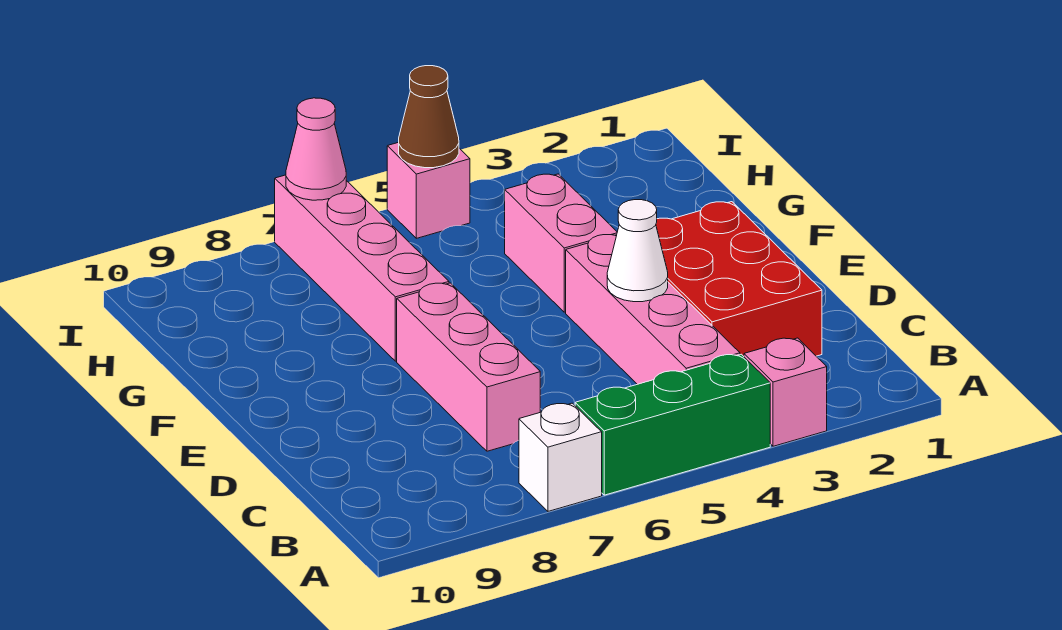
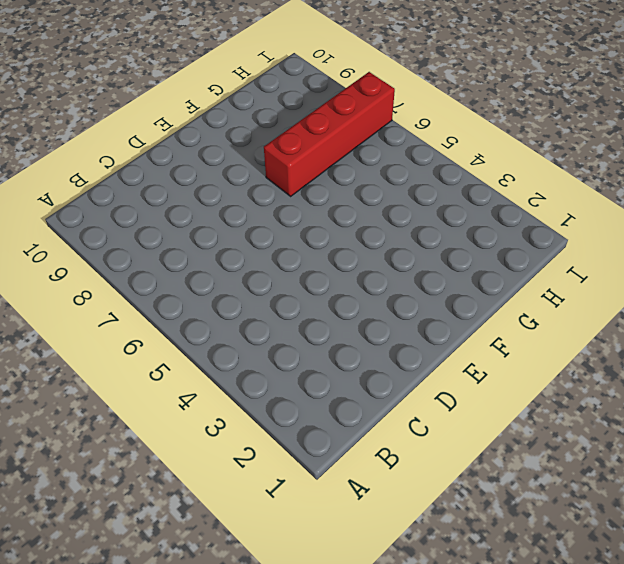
red 1x4 brick [264,72,395,196] -> pink 1x4 brick [275,175,449,361]
none -> pink 1x1 brick [744,338,827,446]
none -> green 1x3 brick [575,354,770,495]
none -> white 1x1 brick [519,403,602,511]

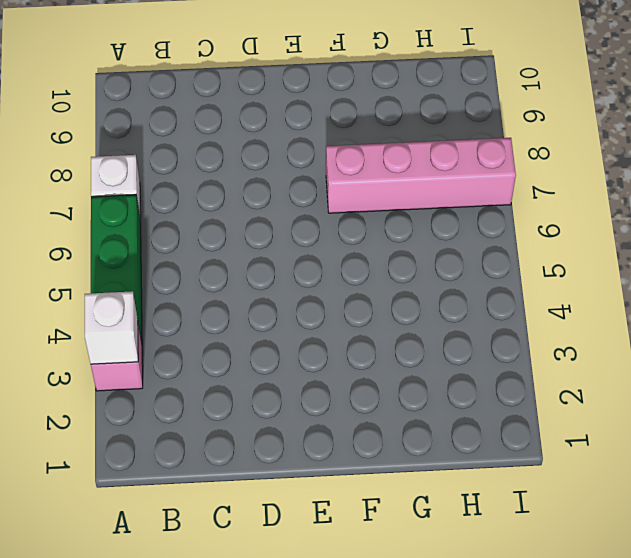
white 1x1 brick [85,291,138,364] -> none
none -> pink 1x4 brick [566,235,740,384]
none -> red 2x3 brick [656,202,822,356]
none -> pink 1x3 brick [397,283,540,451]

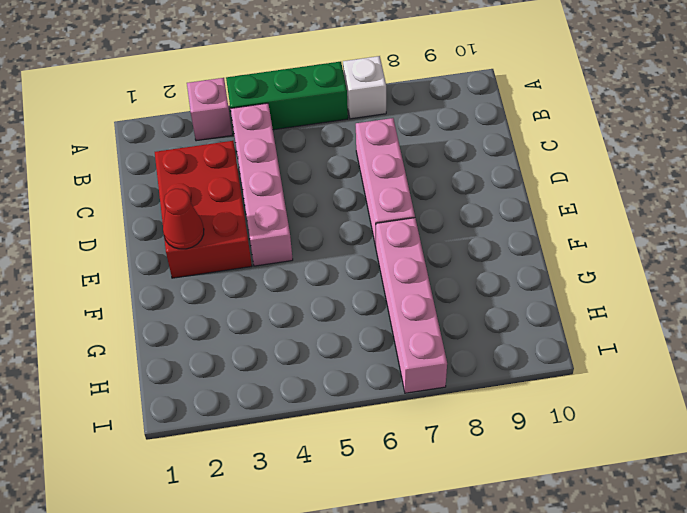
red 1x1 cone [163,189,204,249] -> none
none -> pink 1x2 brick [505,174,617,312]
none -> pink 1x1 brick [387,142,470,238]
none -> white 1x1 cone [607,200,668,302]

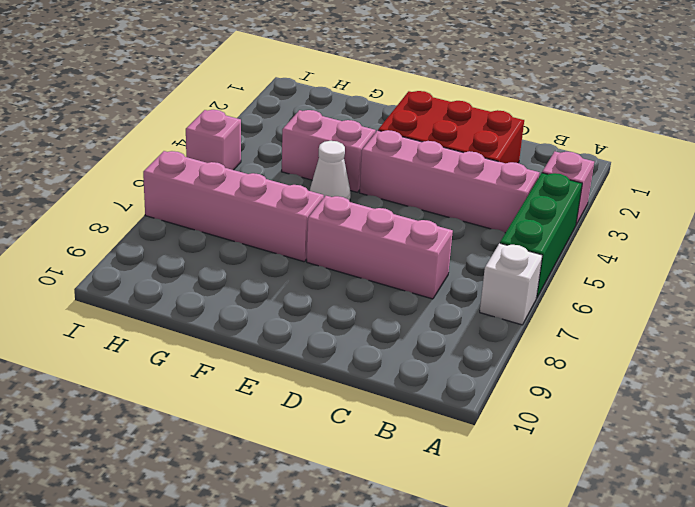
white 1x1 cone [310,141,351,201] -> white 1x1 cone moved to [607,200,668,302]
none -> brown 1x1 cone [399,66,459,168]
none -> pink 1x1 cone [286,98,346,200]

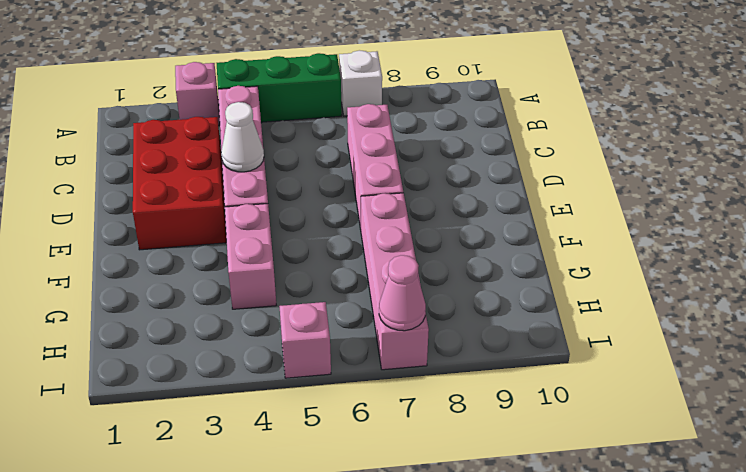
none -> brown 1x1 cone [399,66,459,168]

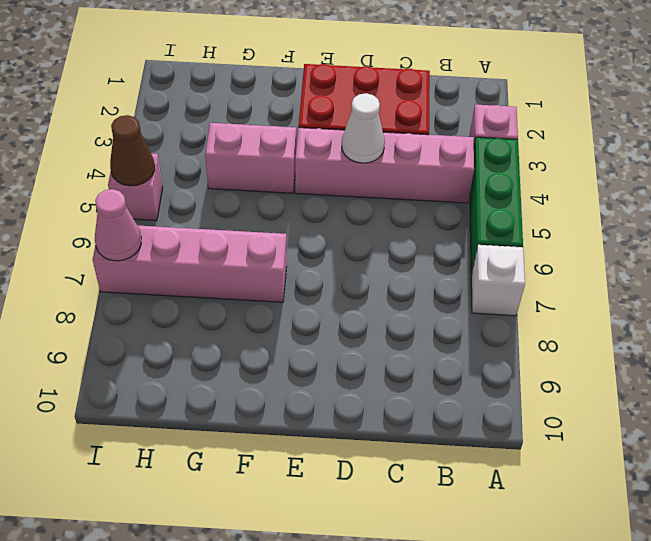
none -> pink 1x3 brick [397,283,540,451]

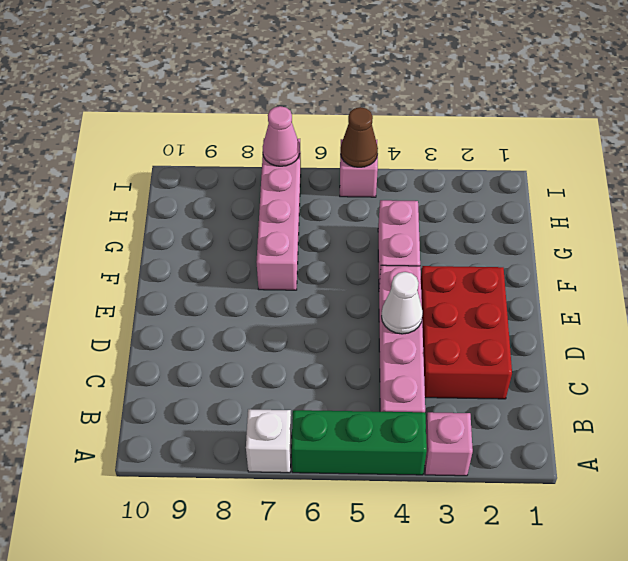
none -> pink 1x3 brick [397,283,540,451]

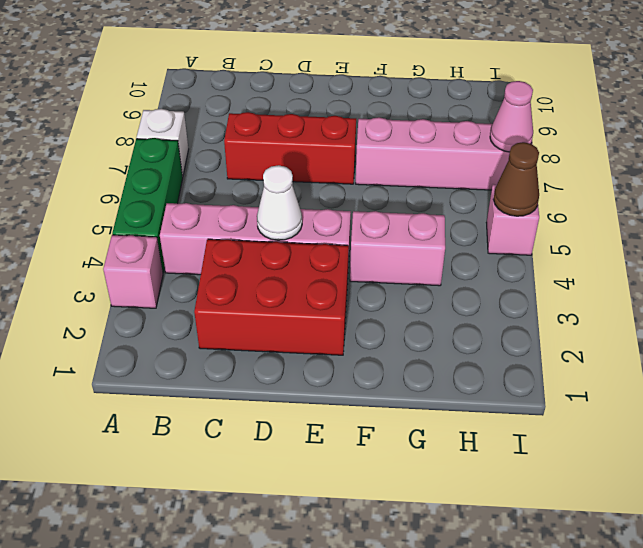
red 1x3 brick [224,112,356,184] -> pink 1x3 brick [397,283,540,451]

